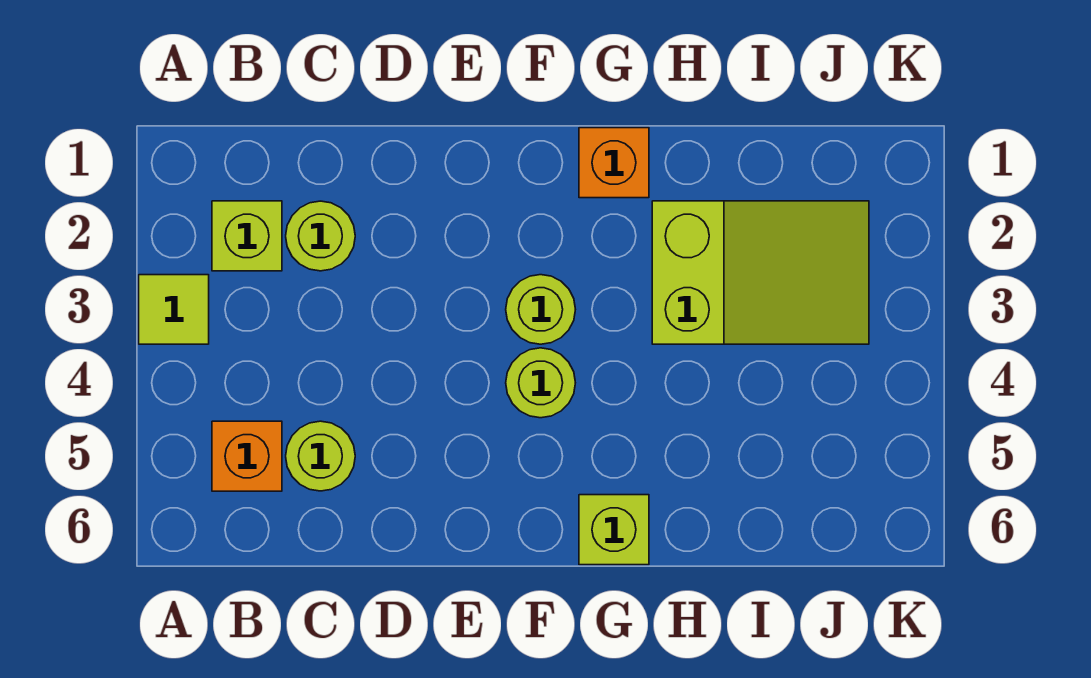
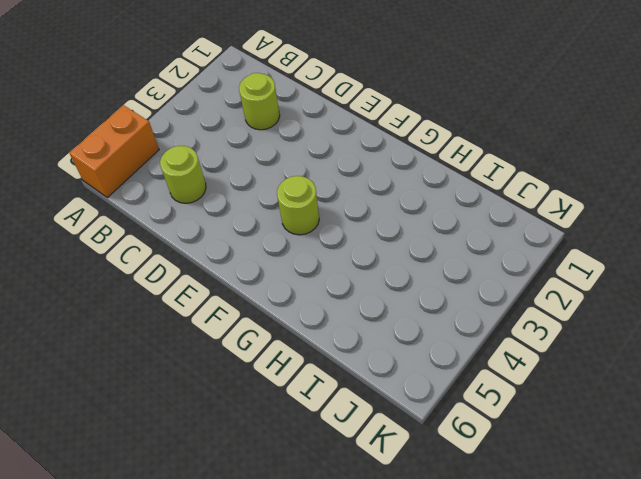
orange 1x2 brick [70,105,159,198] -> none
none -> lime 1x1 tile [139,275,209,344]
none -> lime 1x1 brick [212,201,282,271]

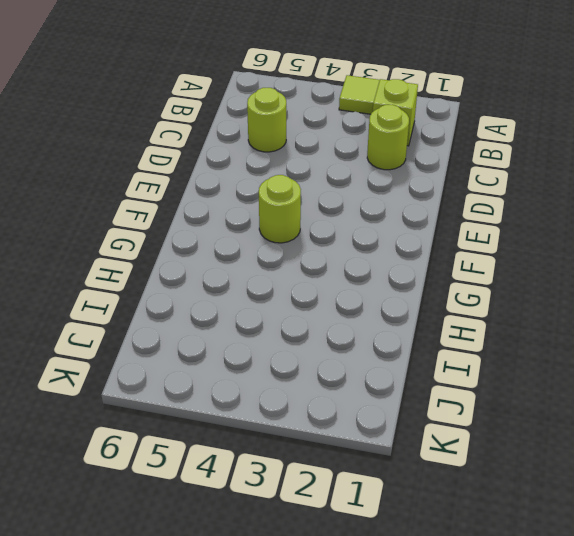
none -> orange 1x1 brick [212,421,282,491]
none -> lime 1x1 round brick [506,275,575,344]

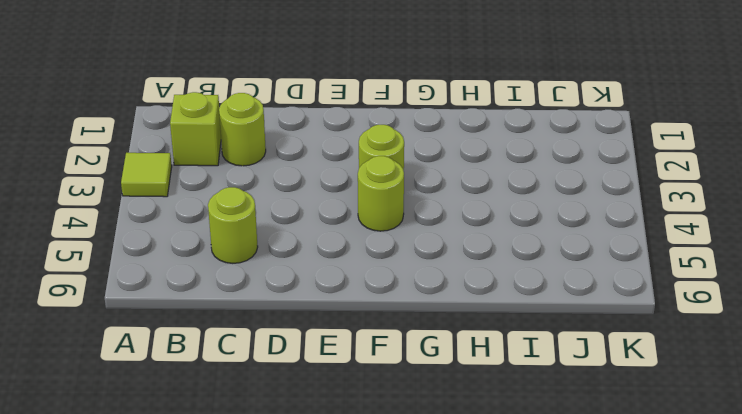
none -> orange 1x1 brick [212,421,282,491]
none -> orange 1x1 brick [579,128,649,198]

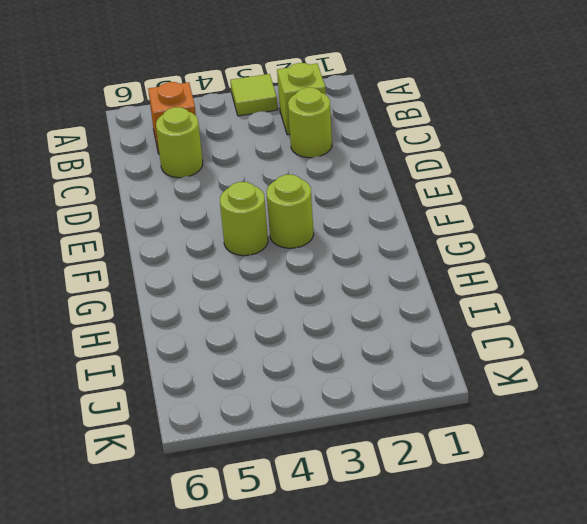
none -> orange 1x1 brick [579,128,649,198]
none -> lime 1x1 brick [579,495,649,565]

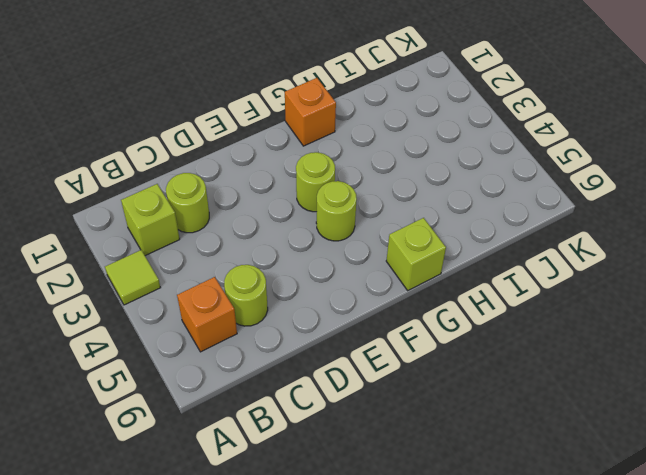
none -> lime 2x3 slope [652,201,869,344]

